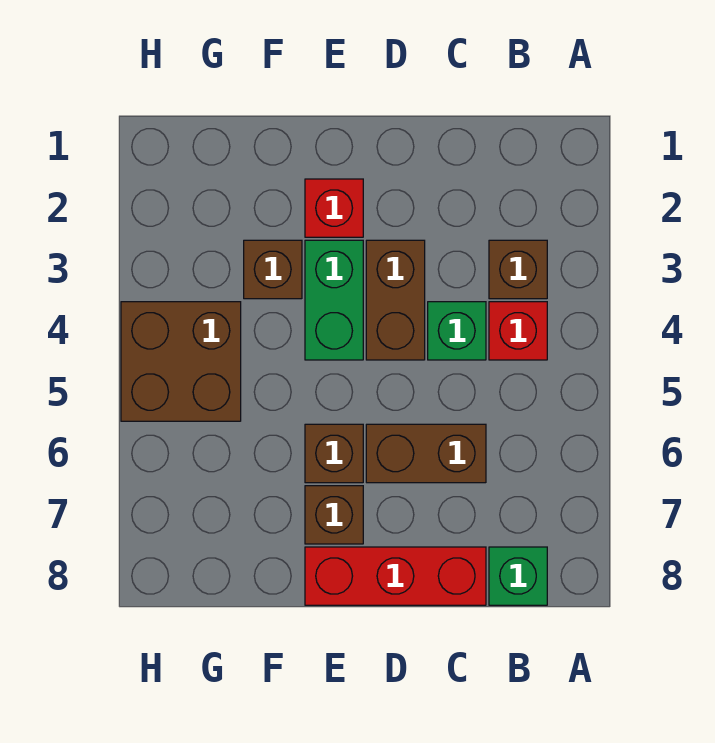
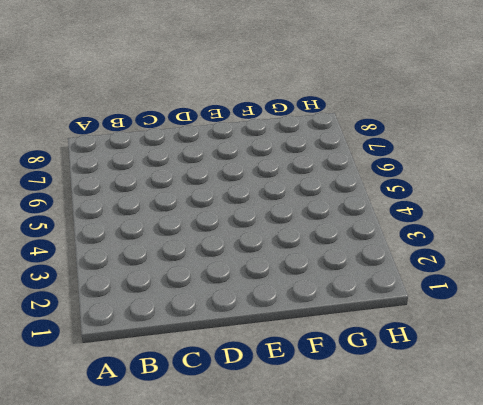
none -> brown 1x1 brick [489,240,547,299]
none -> red 1x1 brick [489,302,547,360]
none -> green 1x1 brick [489,547,547,605]

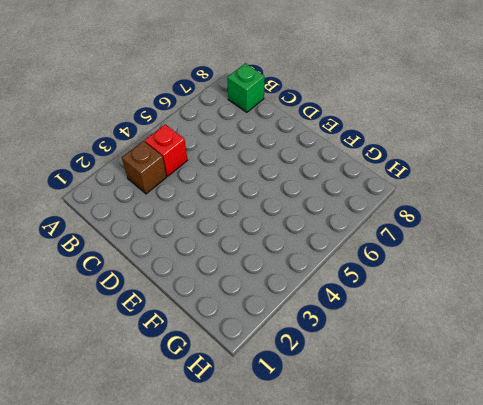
none -> green 1x1 brick [428,302,486,360]
none -> brown 1x2 brick [366,424,486,483]
none -> red 1x3 brick [305,547,486,605]

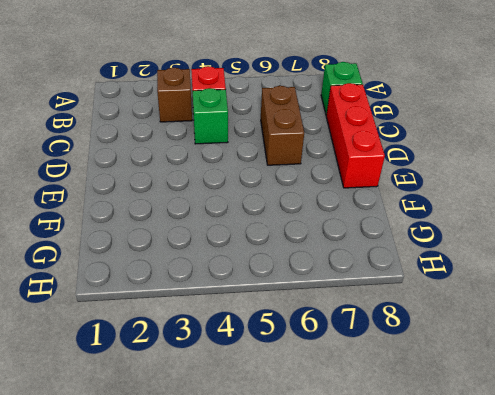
none -> brown 1x2 brick [366,240,425,360]
none -> red 1x1 brick [305,179,363,237]
none -> green 1x2 brick [305,240,363,360]

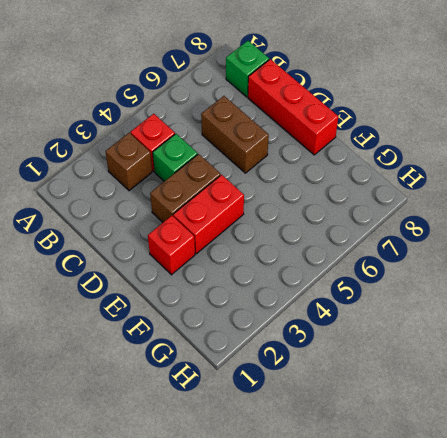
red 1x2 brick [173,175,244,254] -> green 1x2 brick [305,240,363,360]
none -> brown 1x1 brick [305,424,363,483]
none -> brown 1x1 brick [305,486,363,544]
none -> brown 1x1 brick [244,240,302,299]

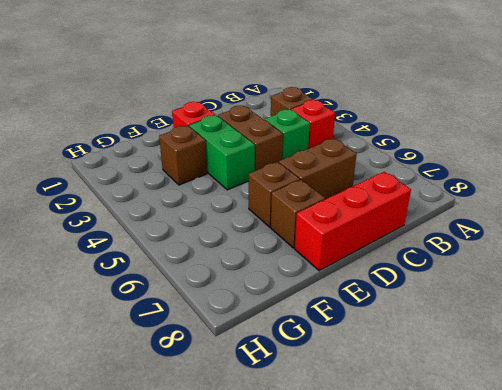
none -> green 1x1 brick [489,547,547,605]
none -> brown 2x2 brick [121,302,241,421]

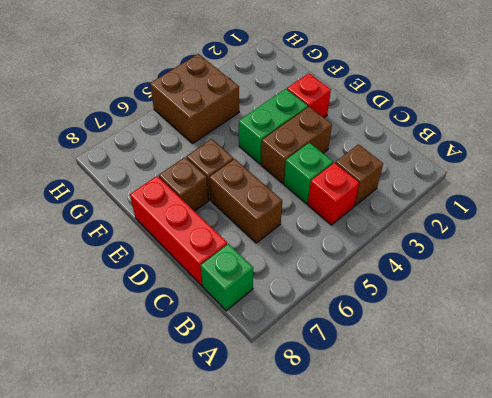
none -> brown 1x1 brick [244,240,302,299]

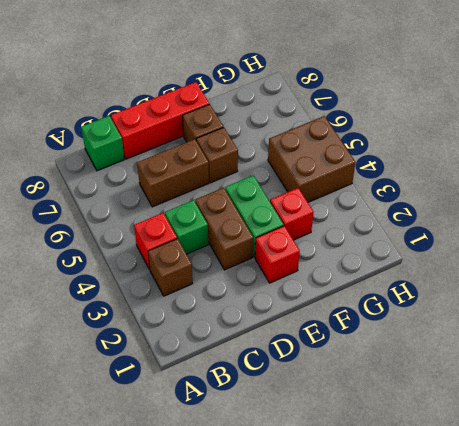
red 1x1 brick [270,188,313,240] -> brown 1x1 brick [244,240,302,299]

